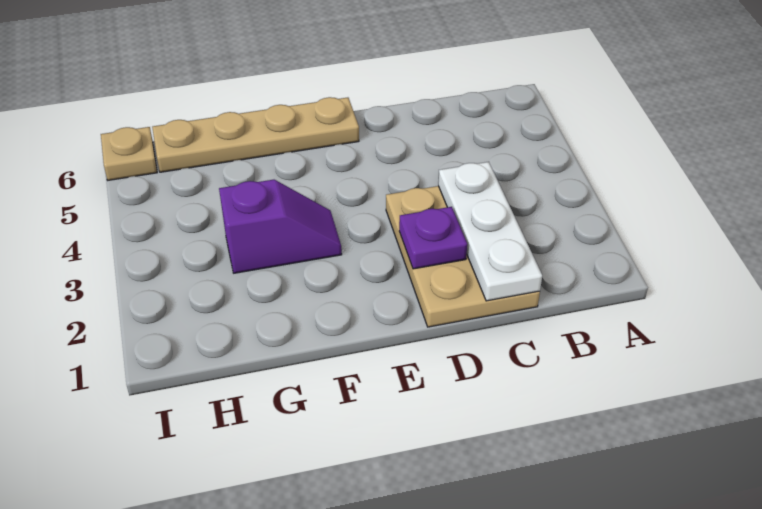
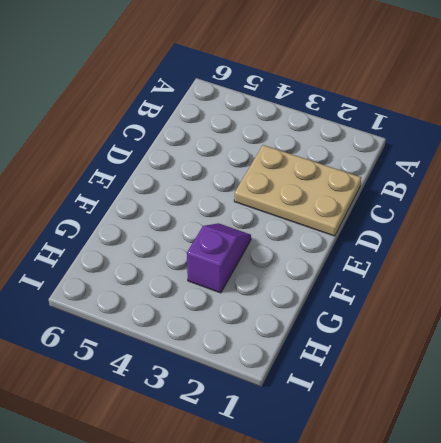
none -> tan 1x4 plate [152,97,359,172]
none -> tan 1x1 plate [101,127,157,180]

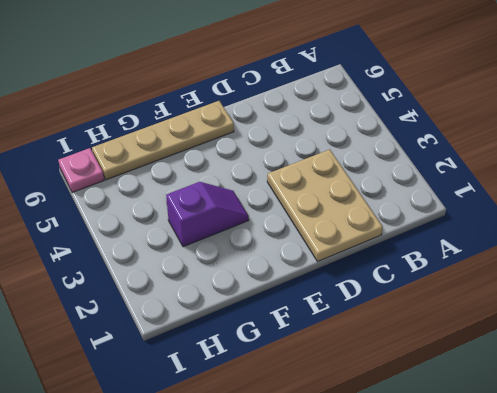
pink 1x1 plate [58,148,104,193] -> tan 1x1 plate [101,127,157,180]
none -> white 1x3 plate [438,162,542,301]
none -> purple 1x1 plate [399,207,467,269]

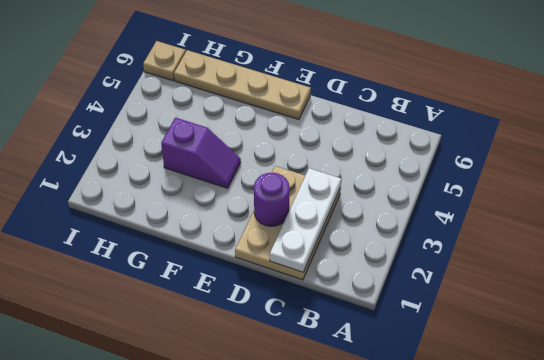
purple 1x1 round brick [254,173,290,226] -> purple 1x1 plate [399,207,467,269]

